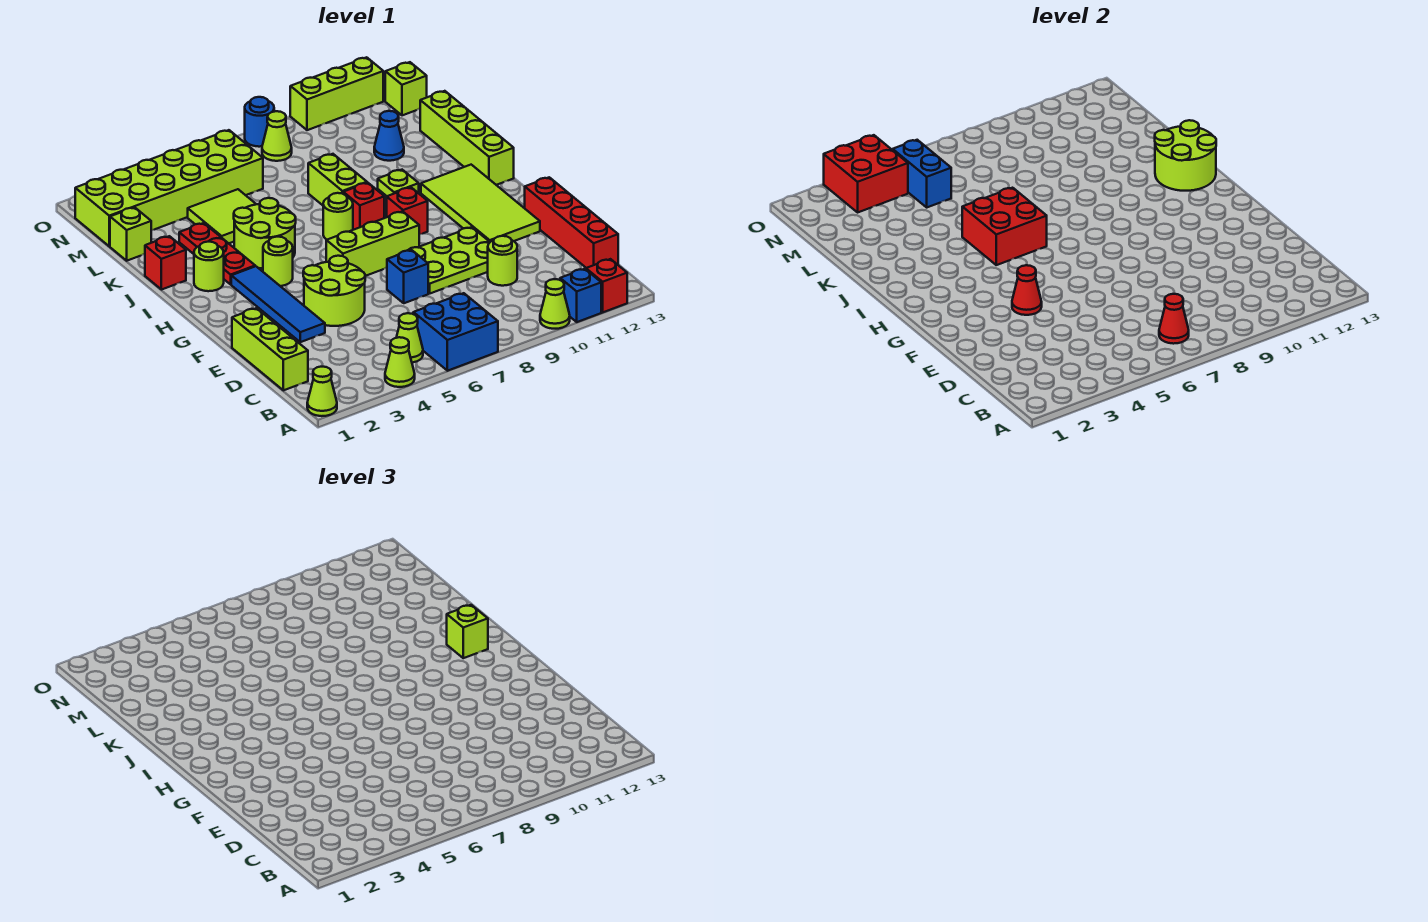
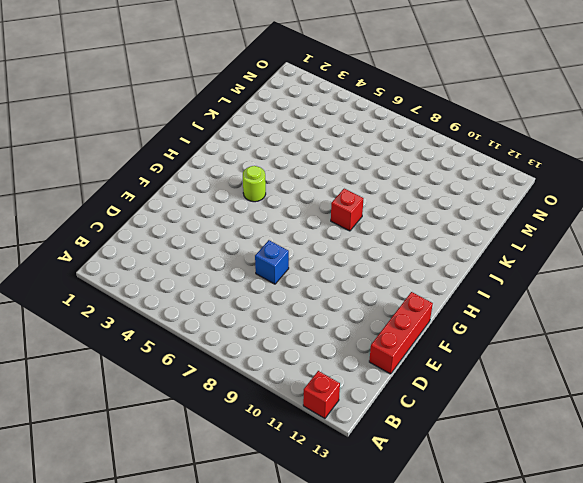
red 1x3 brick [369,292,433,374] -> red 1x4 brick [525,177,618,268]
none -> lime 1x1 cone [307,367,337,416]
none -> lime 1x1 cone [385,337,415,387]
none -> blue 2x2 brick [413,293,498,371]
none -> lime 1x1 cone [540,279,570,329]

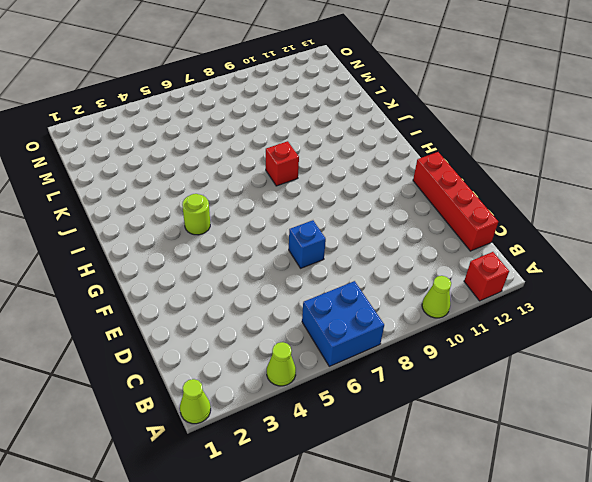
none -> blue 1x1 brick [560,269,601,322]
none -> lime 1x1 cone [396,313,423,363]
none -> lime 1x3 brick [232,308,308,390]
none -> lime 1x1 round brick [488,236,517,286]

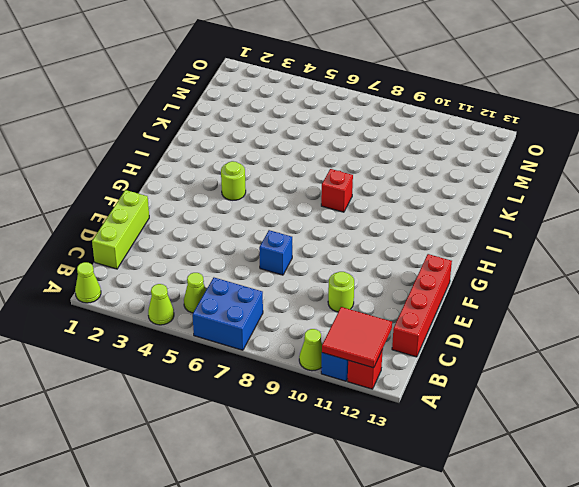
red 2x2 tile [322,307,392,368] -> none
none -> blue 1x4 tile [231,266,325,342]
none -> lime 2x2 round brick [303,256,365,326]
none -> lime 2x3 plate [408,227,490,294]
none -> lime 2x4 tile [421,165,540,242]

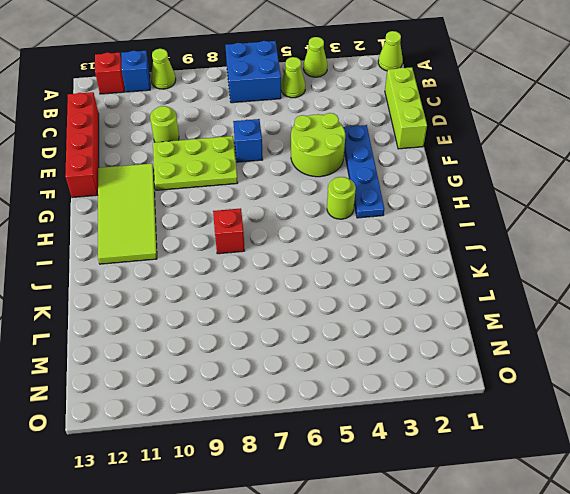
blue 1x4 plate [343,125,384,218] -> blue 1x4 tile [231,266,325,342]
none -> lime 1x3 brick [326,211,419,276]
none -> red 1x1 brick [387,187,428,234]
none -> lime 1x1 round brick [194,242,224,291]
none -> red 1x3 plate [179,223,255,284]

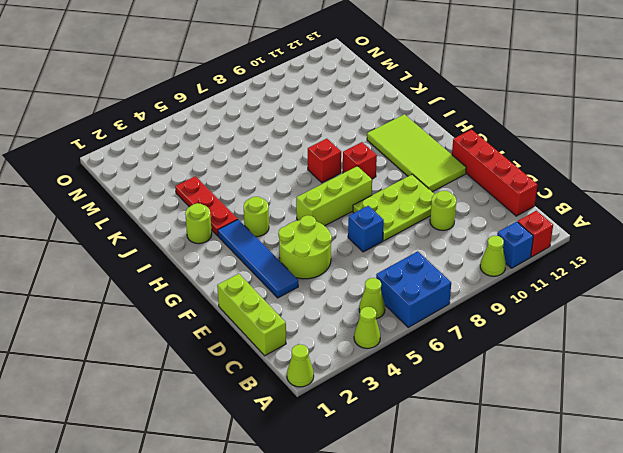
none -> lime 2x2 round brick [234,198,296,268]
none -> lime 1x1 round brick [323,193,353,240]
none -> lime 1x4 brick [420,91,514,185]
none -> red 1x1 brick [145,236,186,290]

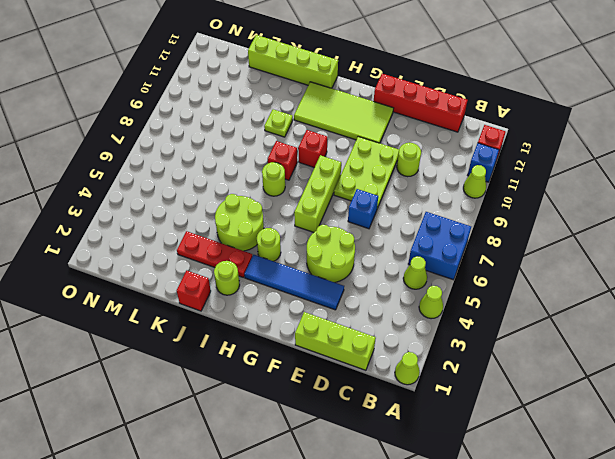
none -> lime 1x2 brick [308,154,367,205]
none -> lime 2x2 tile [188,189,256,243]
none -> lime 1x1 brick [110,207,151,261]
none -> blue 1x1 cone [374,111,404,161]

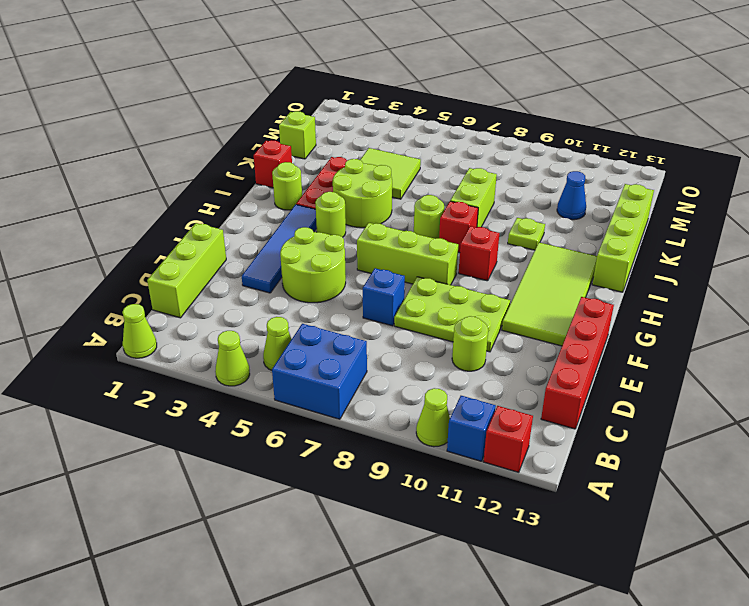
none -> lime 2x6 brick [75,130,263,246]
none -> lime 1x1 cone [262,111,292,161]
none -> lime 1x1 brick [385,62,427,115]
none -> blue 1x1 round brick [245,97,274,147]

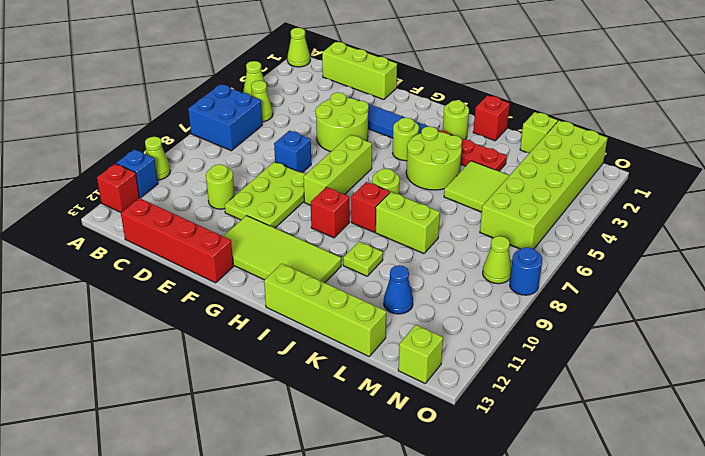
none -> lime 1x3 brick [290,57,383,130]
none -> red 1x1 cone [1159,294,1189,344]
none -> red 1x1 cone [1012,265,1042,315]
none -> red 2x2 brick [962,188,1047,265]

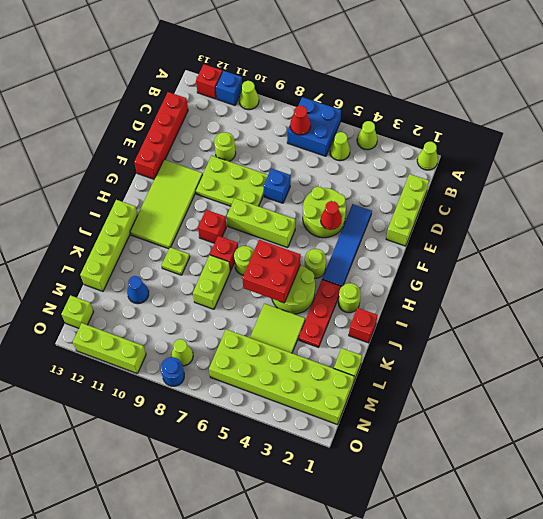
none -> lime 2x2 round brick [1155,120,1216,191]
none -> blue 1x2 brick [893,140,951,207]
none -> red 2x2 brick [824,135,908,212]
none -> lime 1x1 brick [447,605,488,658]

